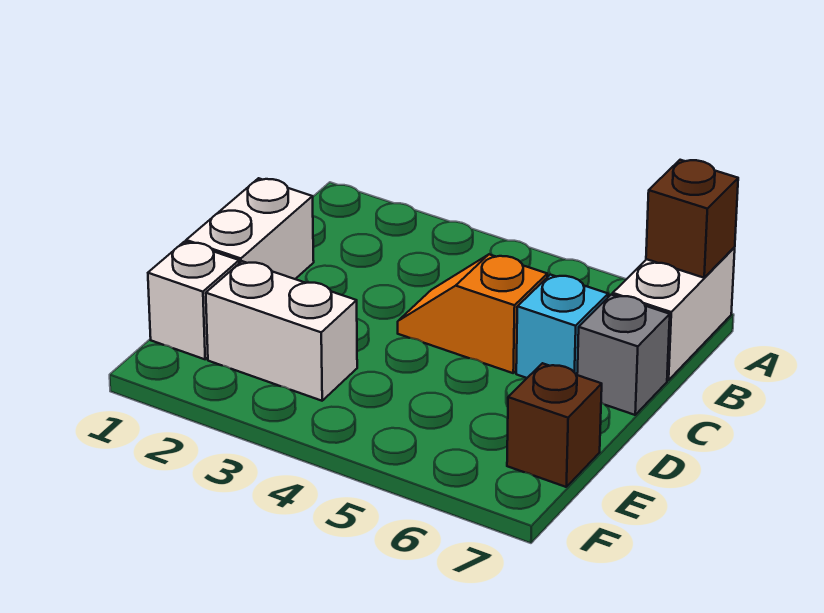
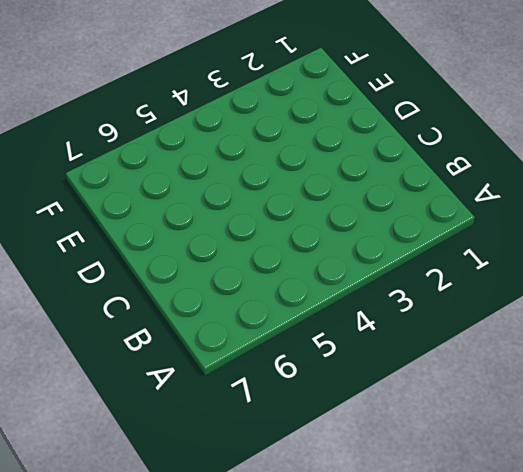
none -> white 1x2 brick [613,248,735,380]
none -> white 1x2 brick [186,178,314,279]

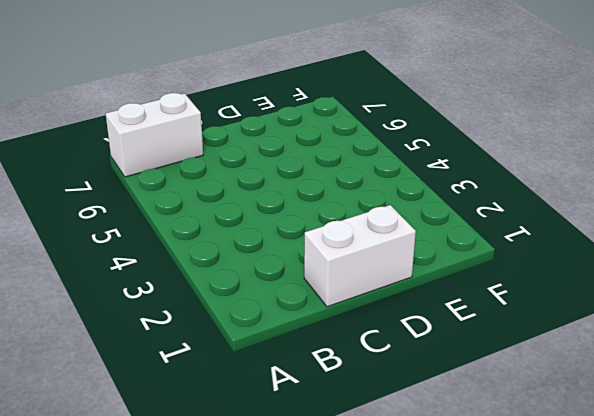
none -> orange 1x2 slope [398,254,547,373]
none -> cyan 1x1 brick [516,275,608,378]

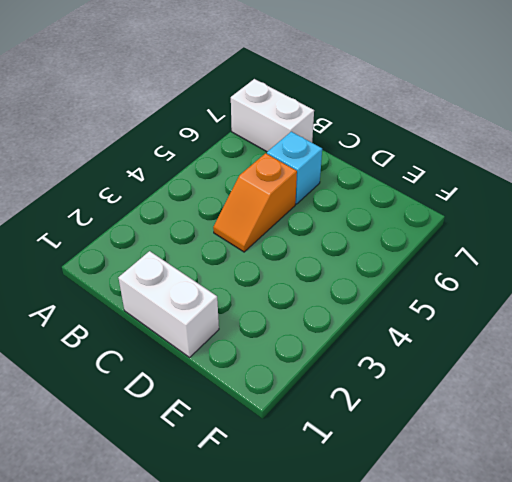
none -> grey 1x1 brick [577,295,670,415]
none -> white 1x1 brick [148,242,239,359]

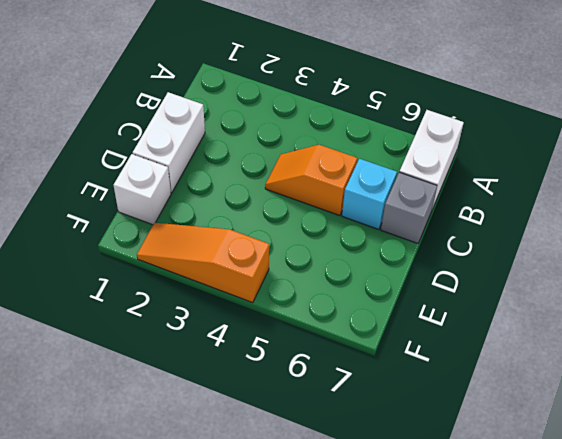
orange 1x3 slope [137,223,269,303] -> none
none -> white 1x2 brick [206,261,357,401]
none -> brown 1x1 brick [507,363,602,487]

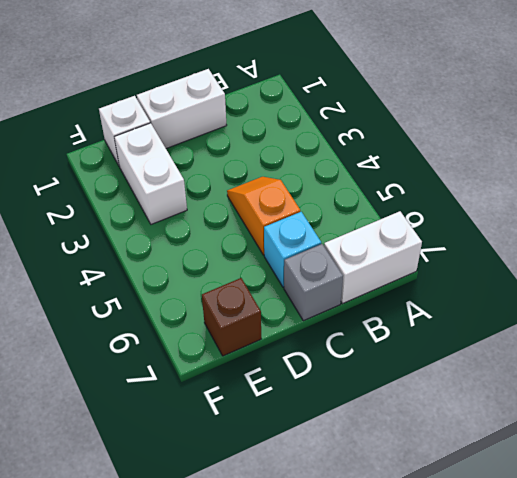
none -> brown 1x1 brick [646,160,738,278]

